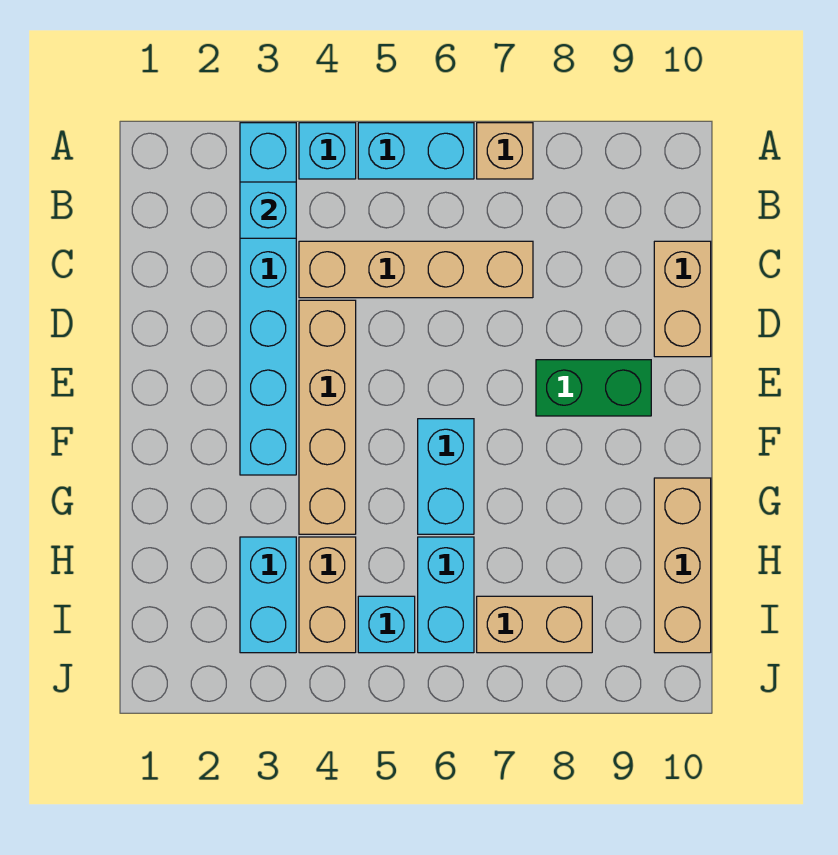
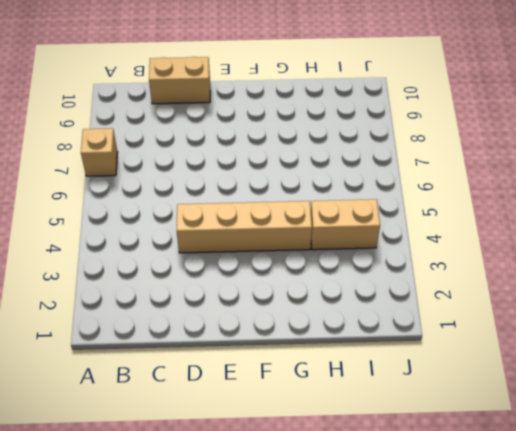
none -> cyan 1x6 brick [240,123,296,475]
none -> cyan 1x1 brick [299,123,356,179]
none -> cyan 1x2 brick [358,123,474,179]

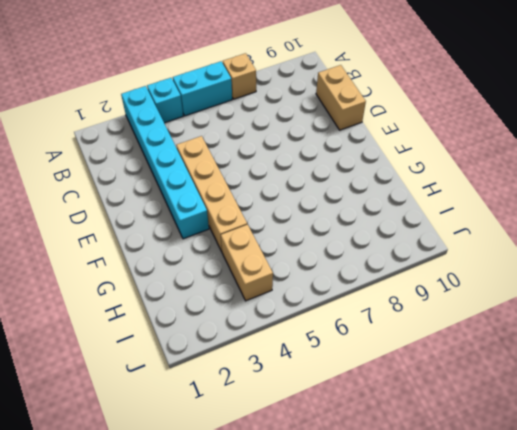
none -> tan 1x4 brick [299,241,533,298]
none -> green 1x2 brick [536,360,651,416]
none -> cyan 1x2 brick [418,419,474,534]

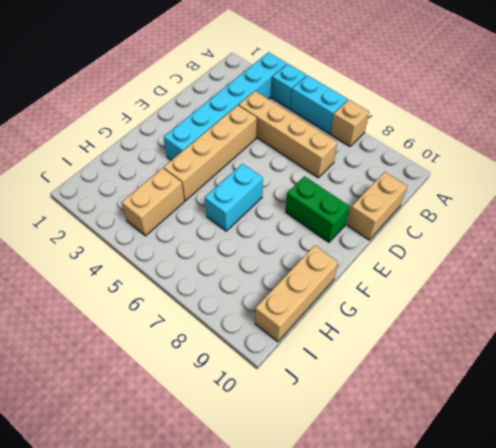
none -> cyan 1x2 brick [240,537,296,653]
none -> cyan 1x2 brick [418,537,474,653]
none -> cyan 1x1 brick [358,596,415,653]

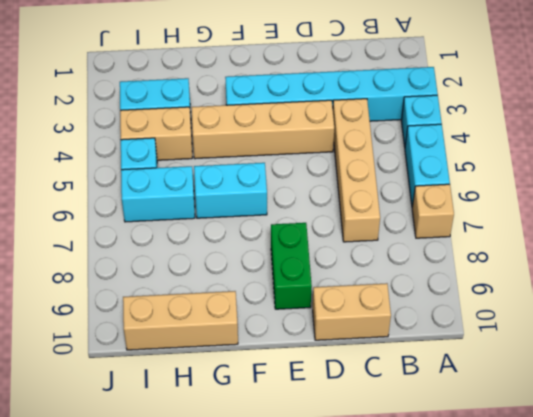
none -> tan 1x2 brick [477,596,592,653]
none -> cyan 1x1 brick [240,182,296,238]

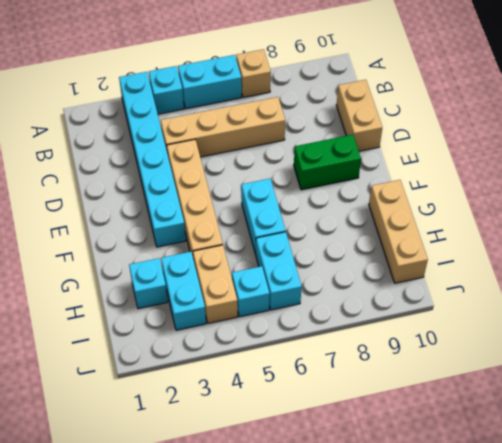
cyan 1x1 brick [129,258,168,309] -> cyan 1x1 brick moved to [240,182,296,238]
none -> tan 1x2 brick [477,596,592,653]

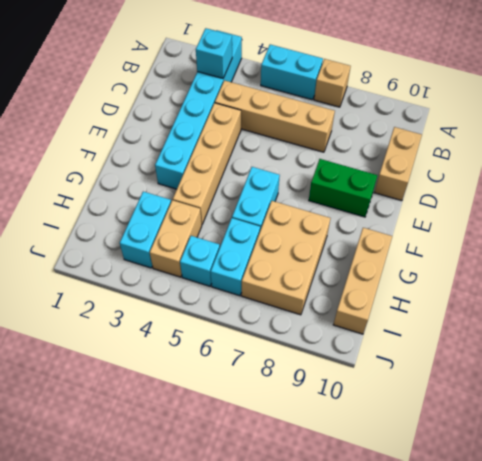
tan 2x3 brick [242,201,330,315] -> tan 1x2 brick [477,596,592,653]
none -> cyan 1x1 brick [299,123,356,179]

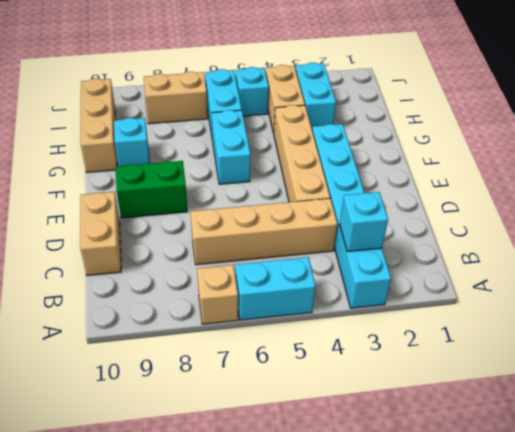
cyan 1x1 brick [114,118,150,166] -> cyan 1x1 brick moved to [299,123,356,179]

